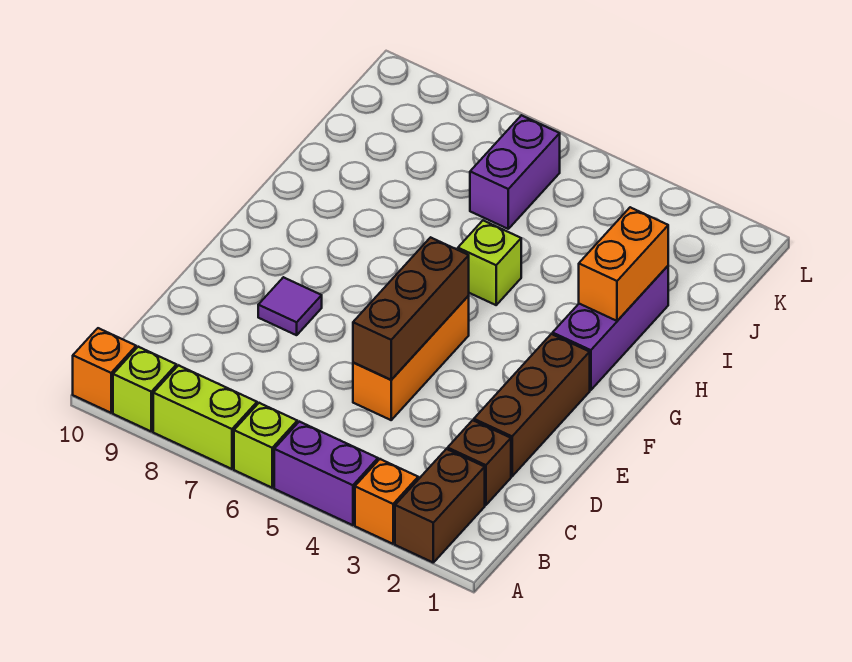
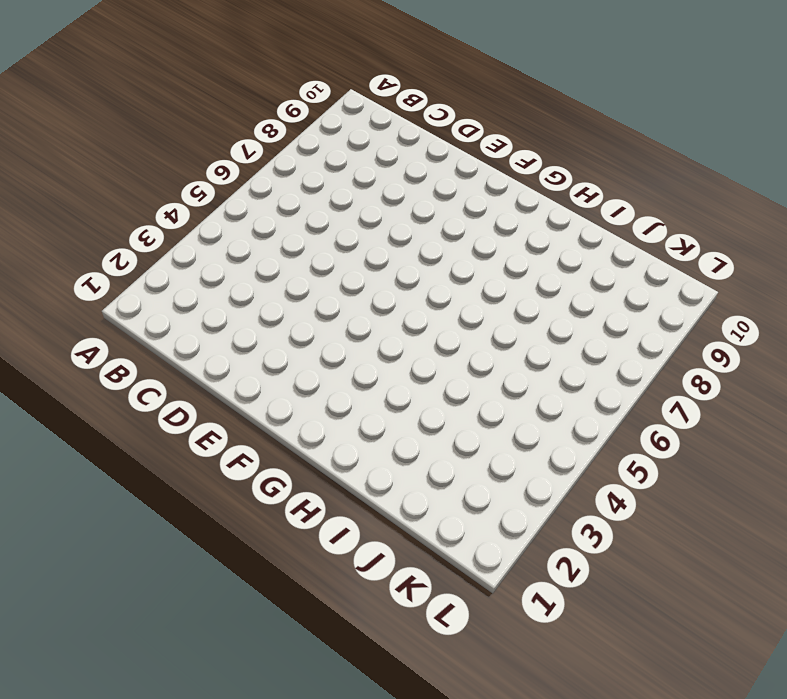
none -> brown 1x2 brick [395,449,485,562]
none -> orange 1x1 brick [355,459,418,544]
none -> purple 1x2 brick [274,422,378,525]

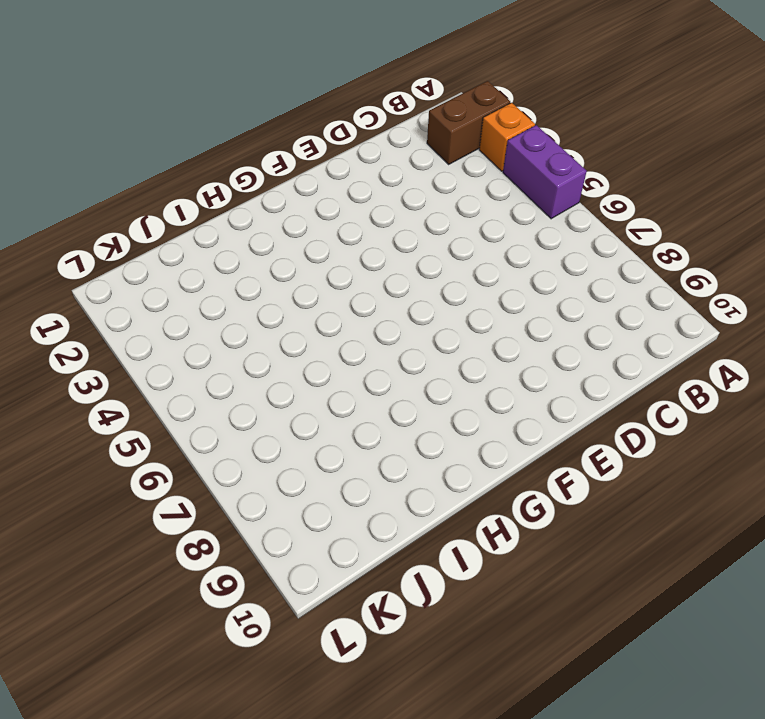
none -> lime 1x1 brick [234,403,297,488]
none -> lime 1x2 brick [153,366,257,469]
none -> lime 1x1 brick [113,347,176,431]

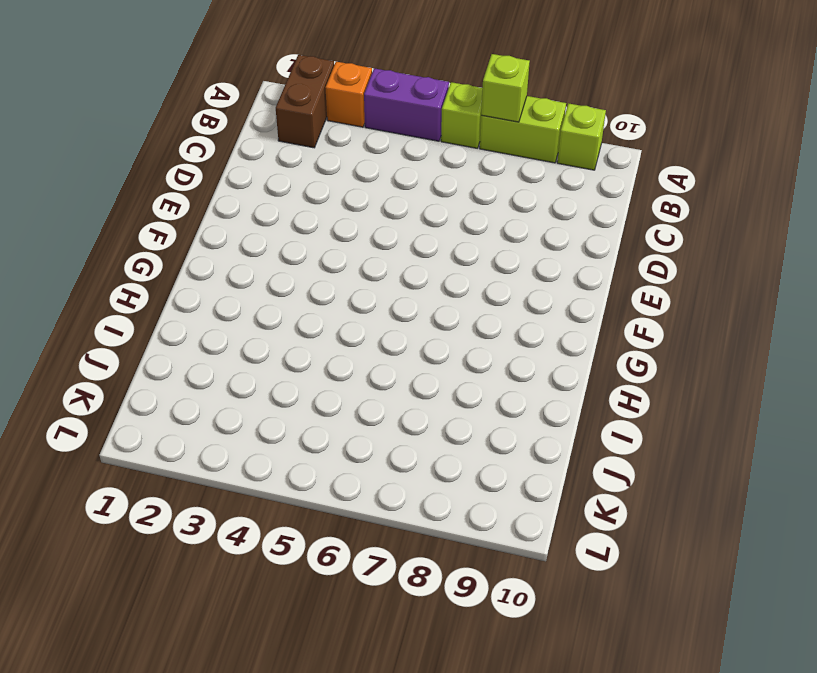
lime 1x1 brick [481,54,530,122] -> lime 1x1 brick moved to [458,221,521,305]
none -> orange 1x1 brick [73,328,136,413]
none -> brown 1x1 brick [448,420,511,505]
none -> brown 1x3 brick [474,334,590,476]

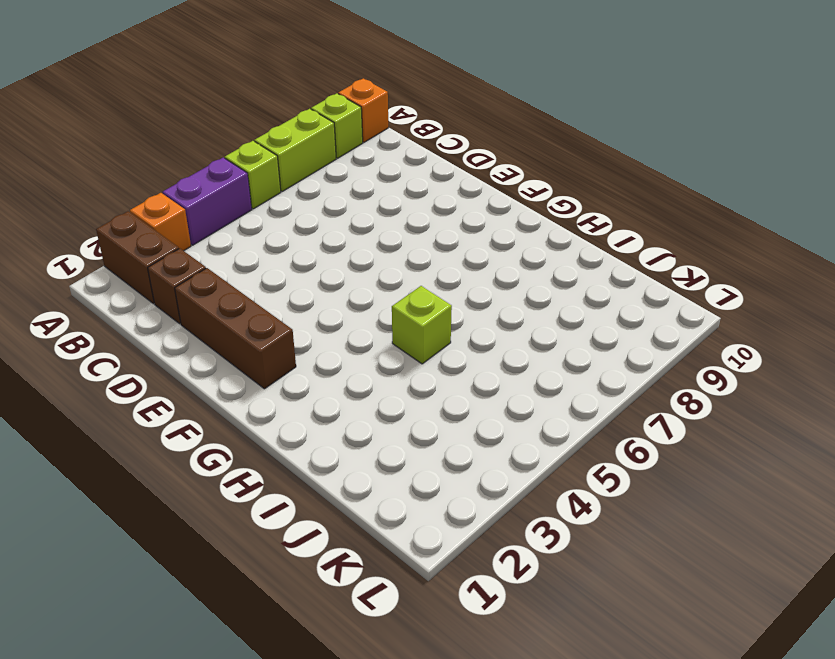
none -> orange 1x3 brick [353,295,469,420]
none -> purple 1x1 tile [258,277,322,335]
none -> purple 1x3 brick [553,266,668,390]

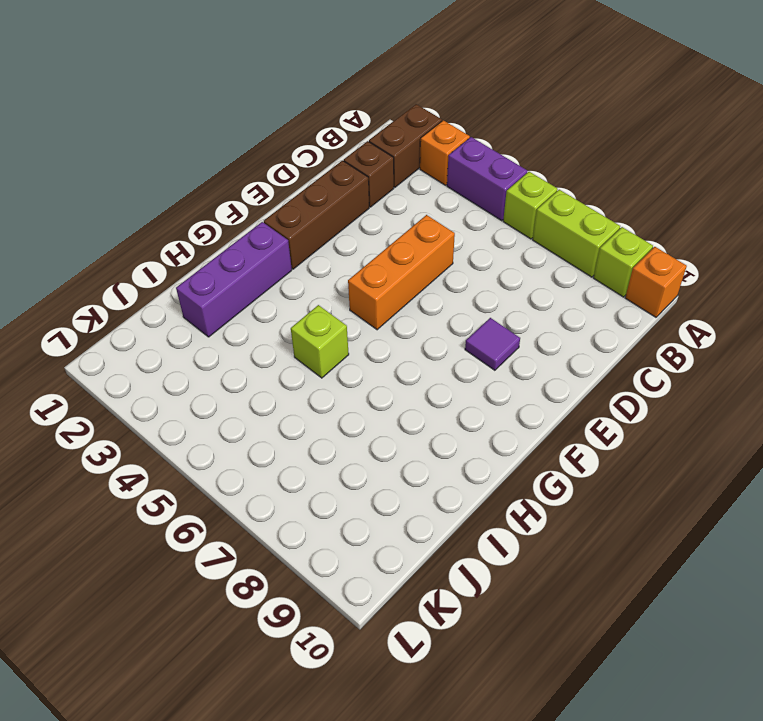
none -> purple 1x2 brick [470,115,560,229]
none -> brown 1x3 brick [353,237,469,380]
none -> orange 1x2 brick [579,207,668,321]

